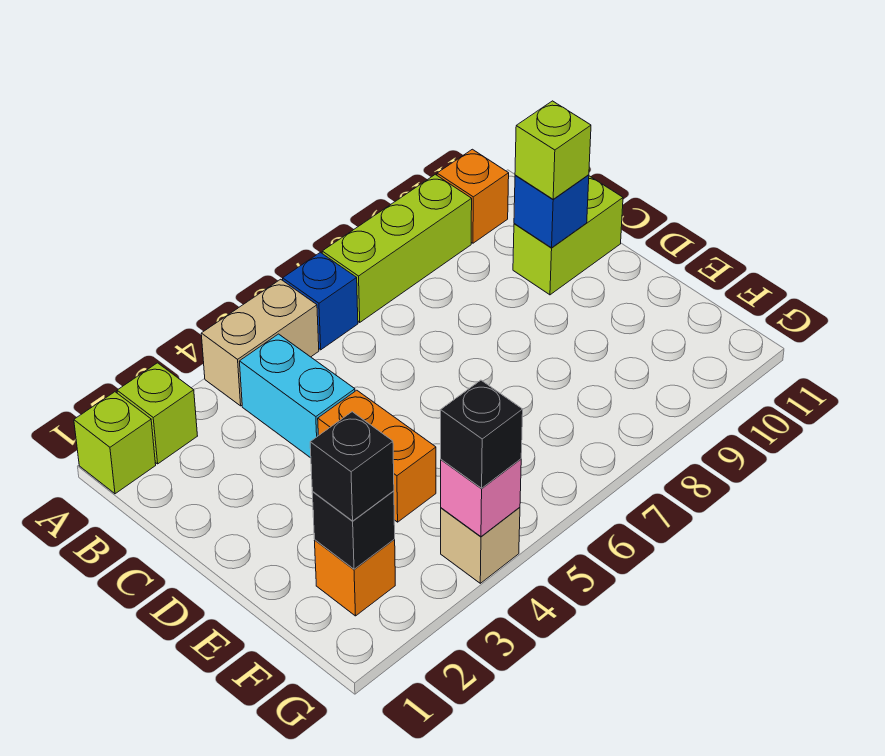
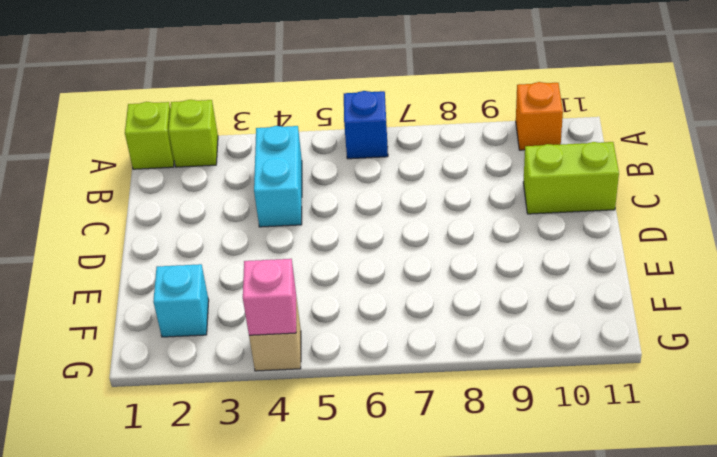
cyan 1x1 brick [153,264,209,337] -> orange 1x1 brick [314,540,395,616]
none -> tan 1x2 brick [201,279,319,406]
none -> lime 1x3 brick [322,174,472,322]
none -> orange 1x2 brick [318,390,436,522]

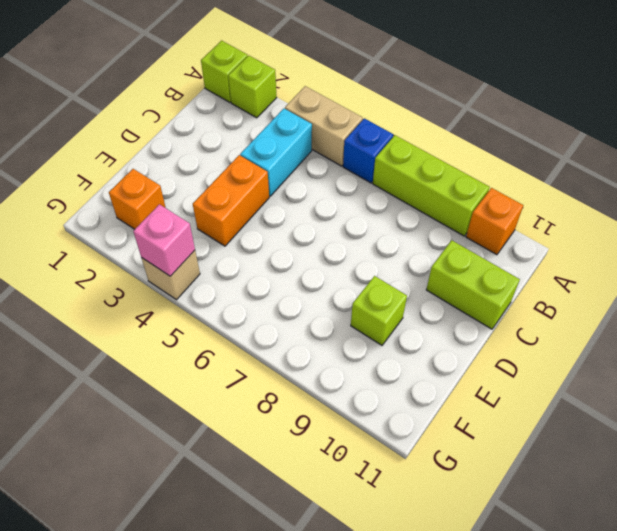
lime 1x1 brick [351,276,407,345] -> lime 1x1 brick moved to [515,101,591,199]
none -> blue 1x1 brick [514,175,589,248]
none -> black 1x1 brick [312,491,395,569]
none -> black 1x1 brick [310,412,394,521]

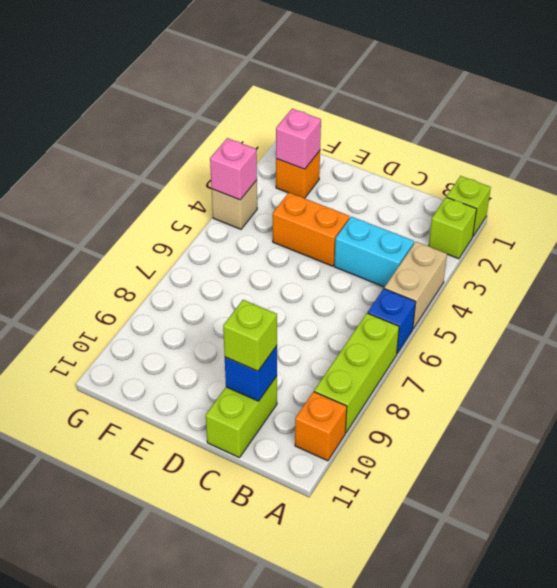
pink 1x1 brick [276,109,321,169] -> black 1x1 brick [312,491,395,569]
none -> black 1x1 brick [310,412,394,521]
none -> black 1x1 brick [441,380,523,488]

